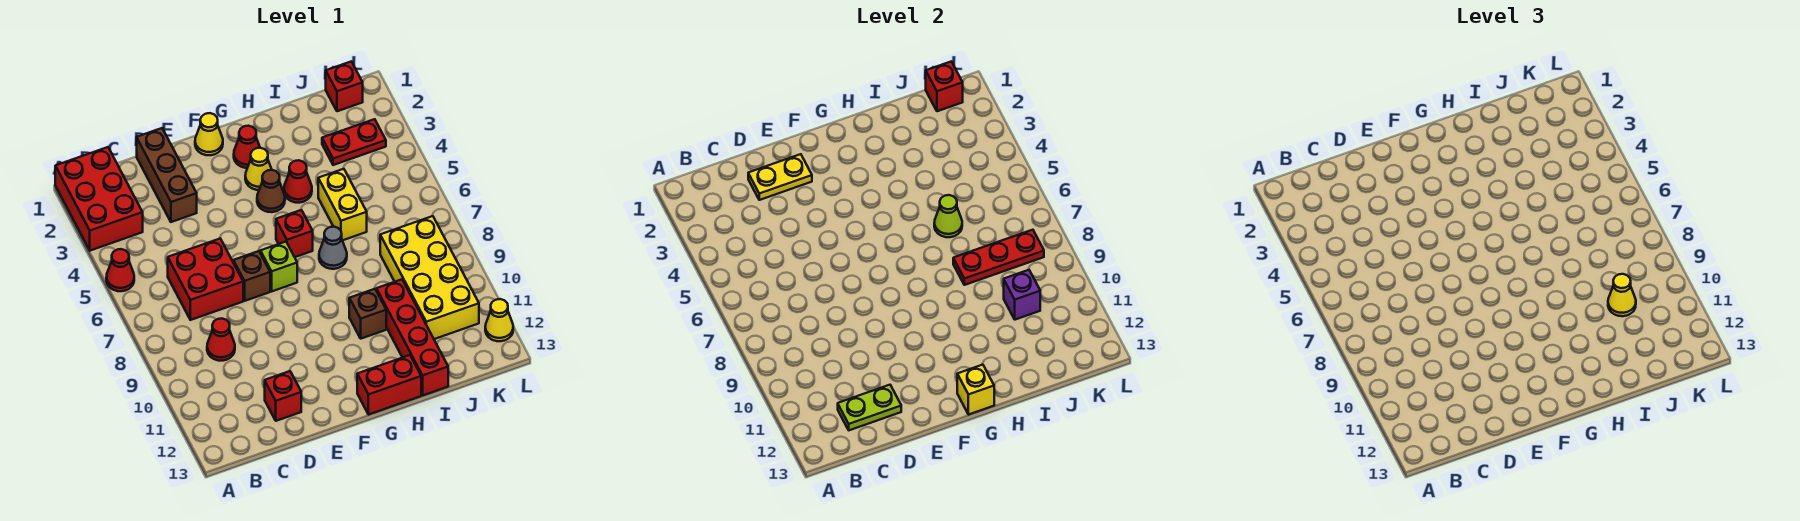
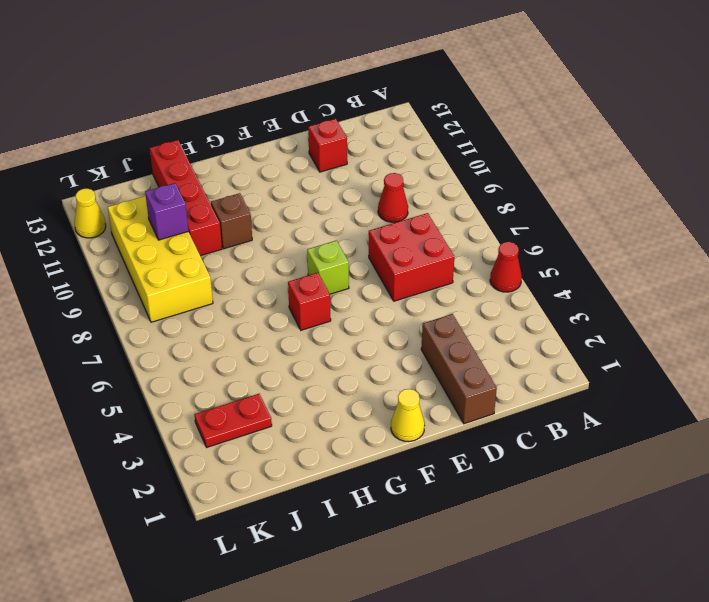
none -> red 2x3 brick [55,147,143,251]
none -> brown 1x1 brick [233,251,270,301]
none -> red 1x1 cone [234,126,260,168]
none -> yellow 1x1 cone [245,148,272,190]

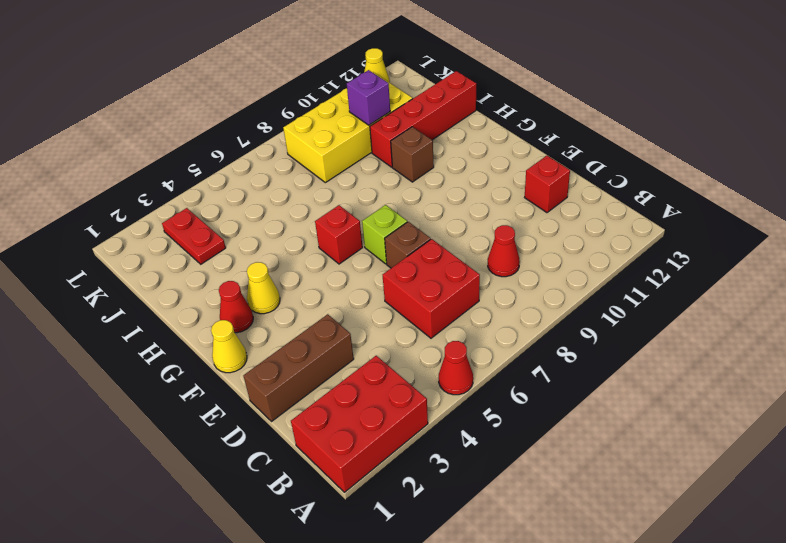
none -> brown 1x1 cone [257,170,285,212]
none -> red 1x2 brick [357,355,421,415]
none -> red 1x1 cone [284,160,312,203]
none -> grey 1x1 cone [319,227,347,269]

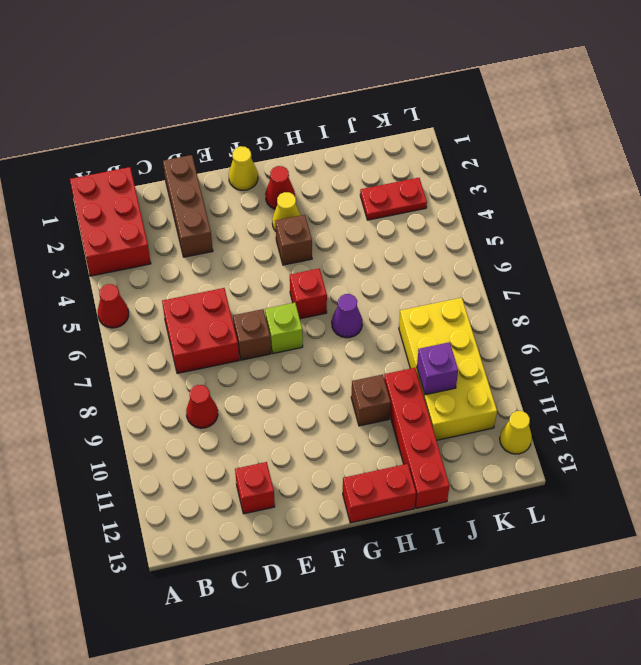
brown 1x1 brick [276,215,312,265] -> brown 1x1 cone [257,170,285,212]
purple 1x1 cone [332,294,362,338] -> grey 1x1 cone [319,227,347,269]
none -> red 1x1 cone [284,160,312,203]
none -> yellow 1x2 brick [318,169,367,240]
none -> red 1x1 brick [326,61,363,111]
none -> lime 1x2 plate [838,385,901,430]

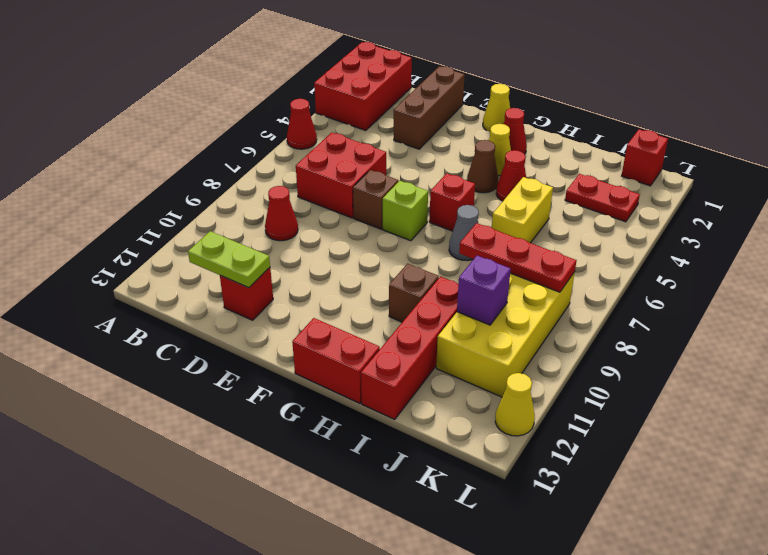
none -> yellow 1x2 plate [748,154,812,200]
none -> yellow 1x1 brick [957,365,994,415]
none -> lime 1x1 cone [934,195,962,237]
none -> red 1x1 brick [926,61,963,111]

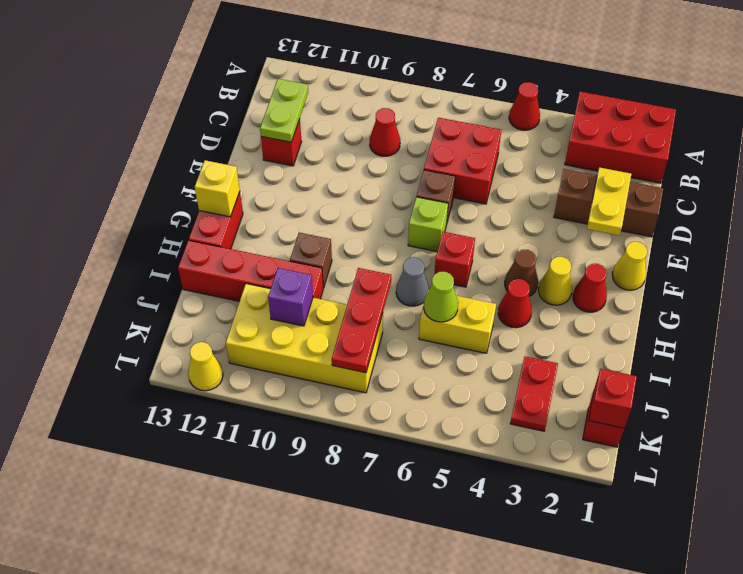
none -> yellow 1x1 cone [1608,274,1636,316]

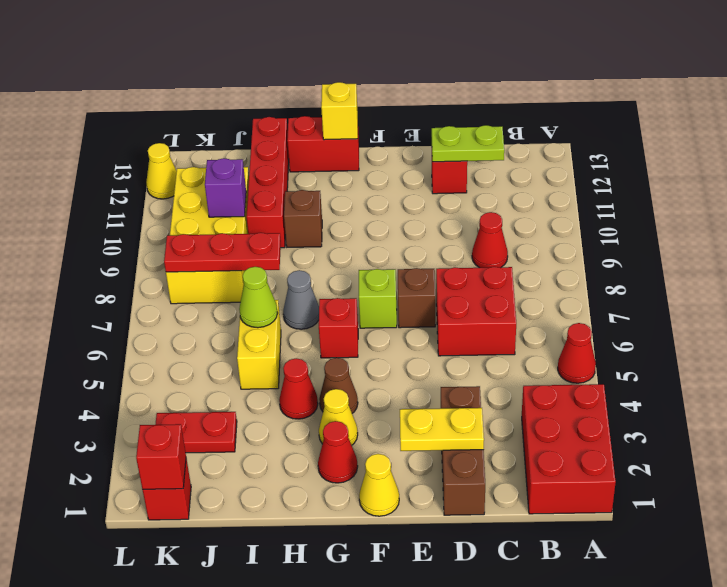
none -> yellow 1x1 cone [1608,274,1636,316]

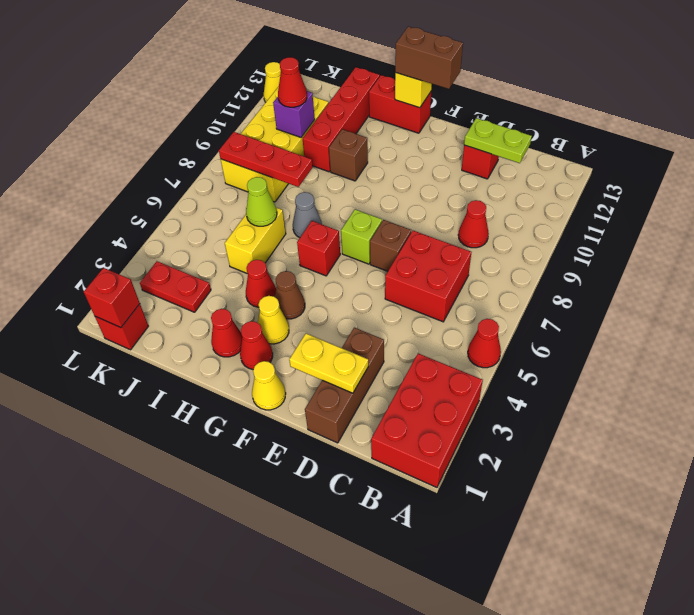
brown 1x2 brick [395,27,463,89] -> none
red 1x1 cone [211,309,242,357] -> none
red 1x1 cone [278,57,307,107] -> yellow 1x1 cone [1608,274,1636,316]

